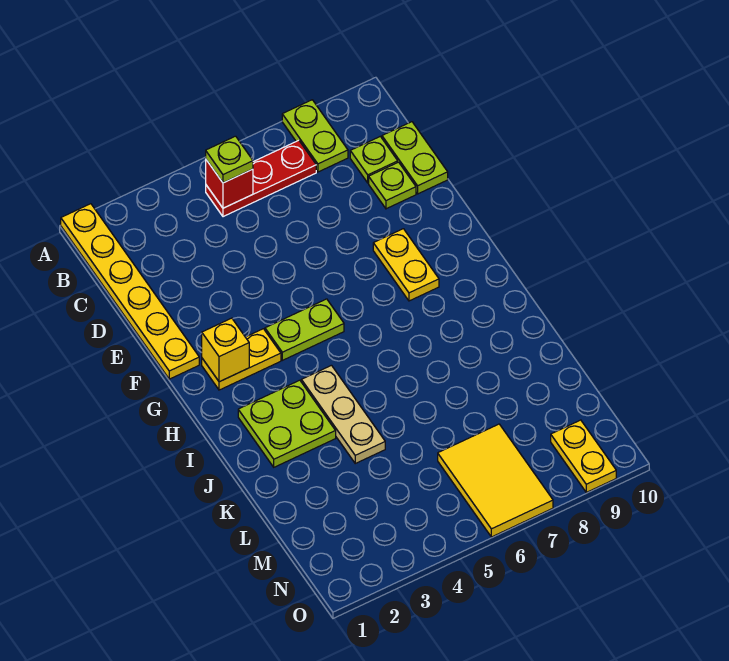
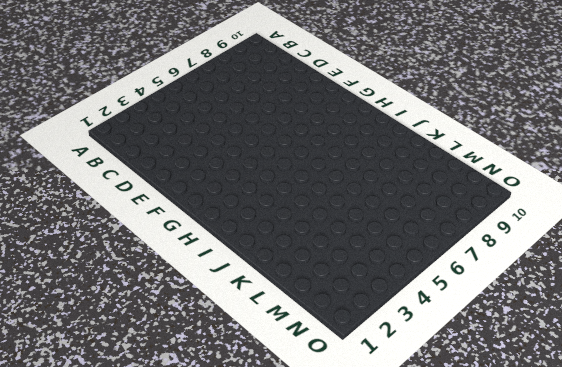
none -> yellow 1x6 plate [61,204,199,379]
none -> lime 1x2 plate [282,100,348,172]
none -> red 1x3 plate [206,140,316,217]

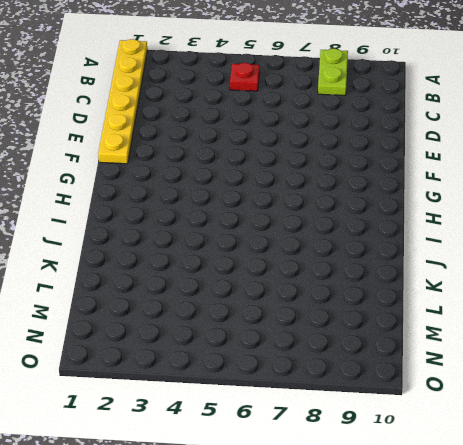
red 1x1 plate [230,63,260,91] -> red 1x3 plate [206,140,316,217]
none -> lime 1x1 plate [350,136,398,183]
none -> lime 1x2 plate [382,122,448,194]
none -> lime 1x1 plate [369,162,416,209]

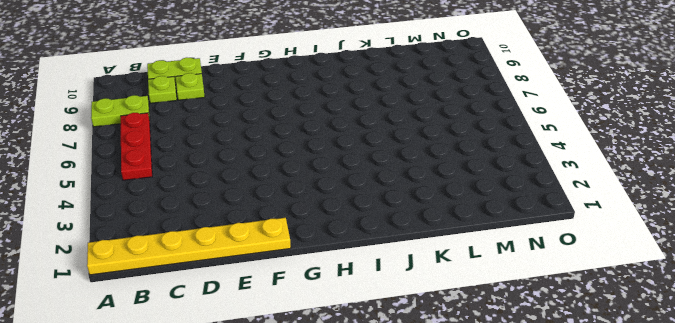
none -> yellow 1x2 plate [373,229,439,301]
none -> yellow 1x2 plate [202,329,281,390]
none -> lime 1x2 plate [265,299,344,360]

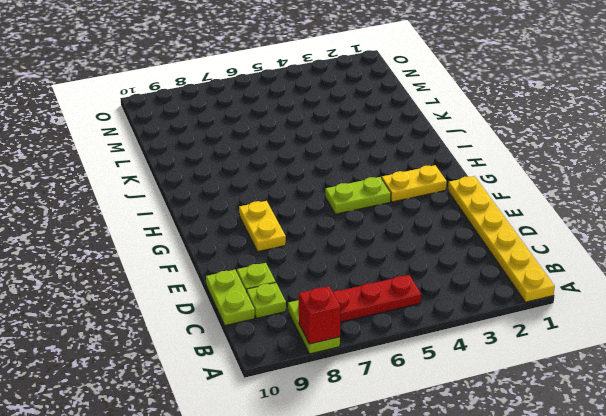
red 1x1 brick [299,286,341,344] -> red 1x1 brick moved to [206,160,253,208]
none -> lime 2x2 plate [238,380,336,467]
none -> tan 1x3 plate [301,365,385,463]
none -> yellow 2x3 tile [438,424,553,537]

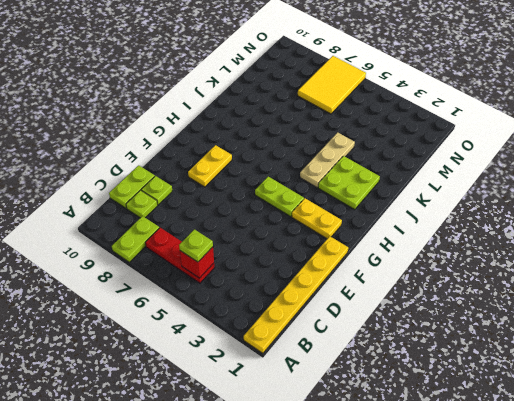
none -> yellow 1x2 plate [551,420,616,492]
none -> yellow 1x1 brick [202,318,249,382]

